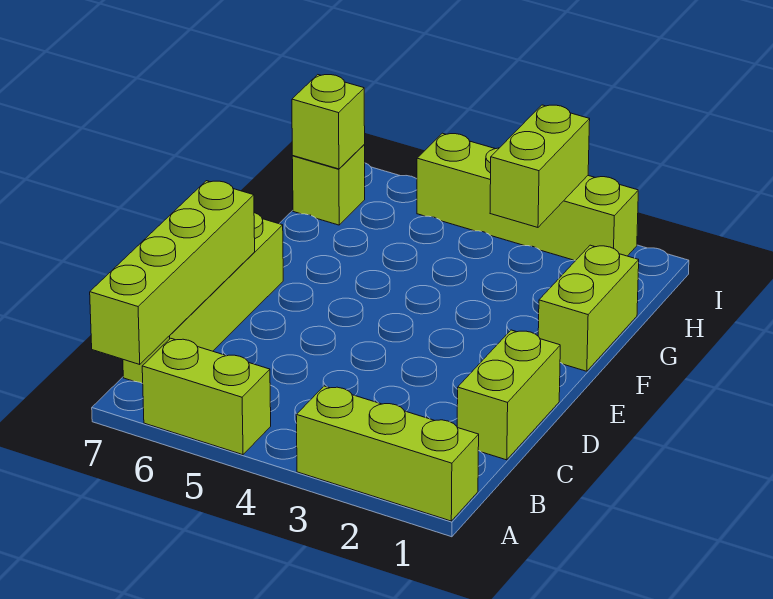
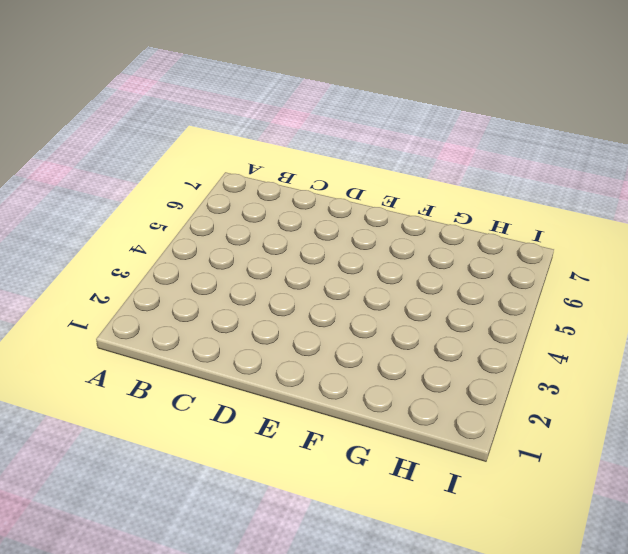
none -> lime 1x3 brick [296,386,479,521]
none -> lime 1x2 brick [142,338,271,455]

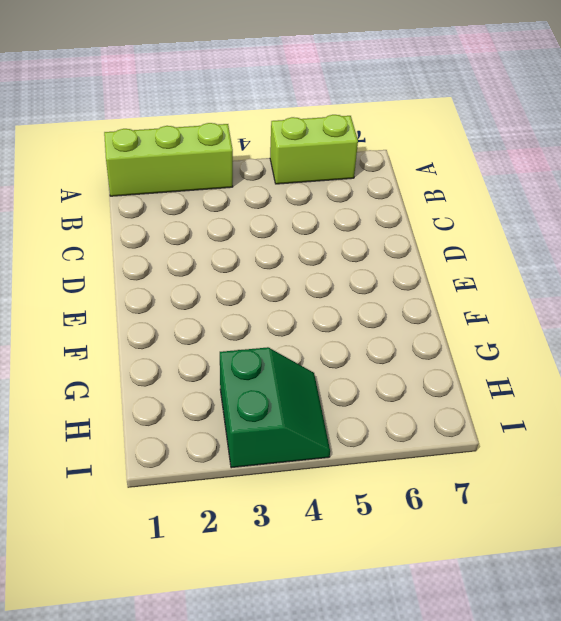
green 2x2 slope [220,347,330,468] -> lime 1x4 brick [417,133,638,260]
none -> lime 1x4 brick [123,213,283,384]
none -> lime 1x2 brick [457,330,560,460]

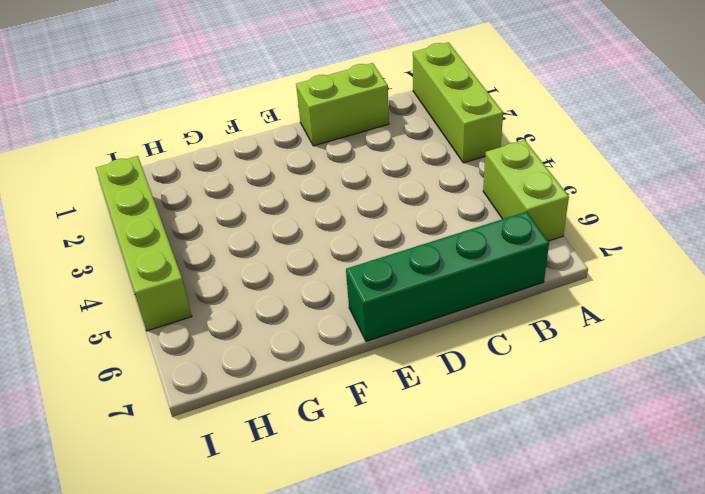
green 1x4 brick [346,212,549,341] -> lime 1x4 brick [123,213,283,384]
none -> lime 1x2 brick [538,245,639,371]
none -> lime 1x1 brick [292,145,365,225]

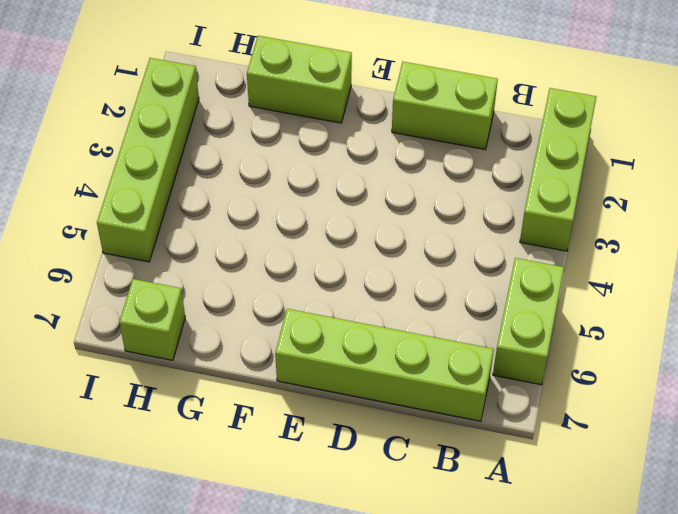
none -> lime 1x4 brick [90,181,255,365]
none -> lime 1x2 brick [490,105,590,227]

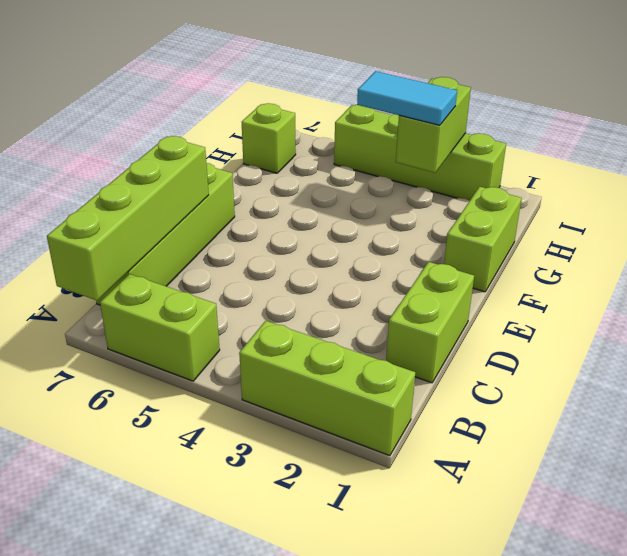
cyan 1x2 tile [357,71,457,125] -> none
none -> lime 1x1 brick [292,75,365,169]

